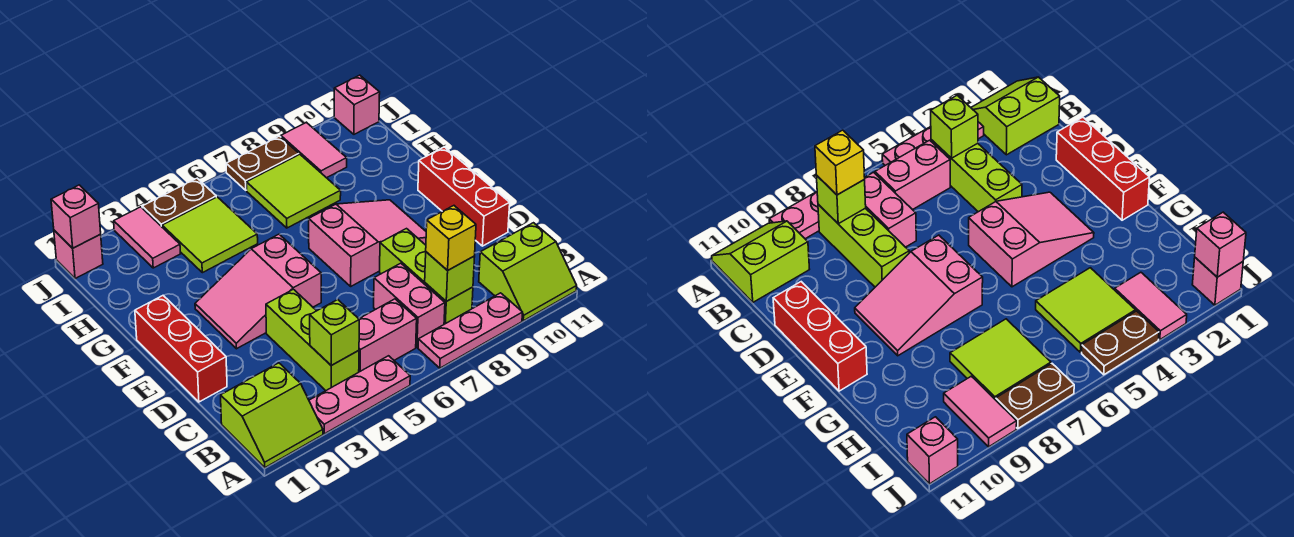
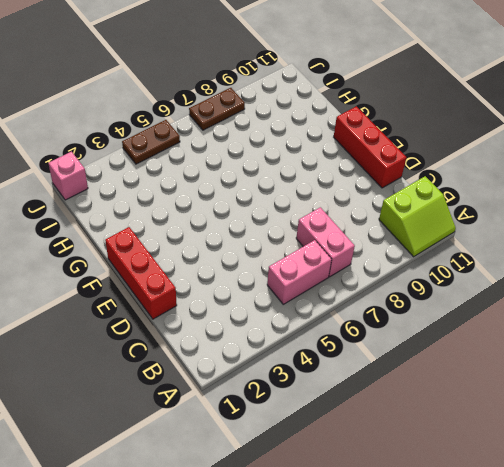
none -> lime 2x2 slope [221,363,323,468]
none -> pink 1x3 plate [309,356,410,434]
none -> pink 1x3 plate [418,293,523,368]

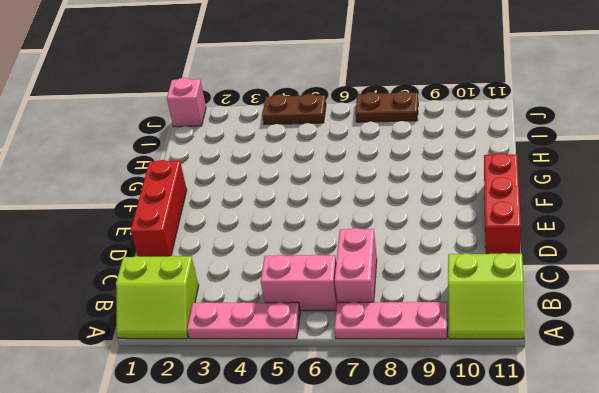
none -> lime 1x3 brick [266,289,359,391]
none -> lime 1x3 brick [380,229,473,324]
none -> pink 2x3 slope [195,234,321,349]

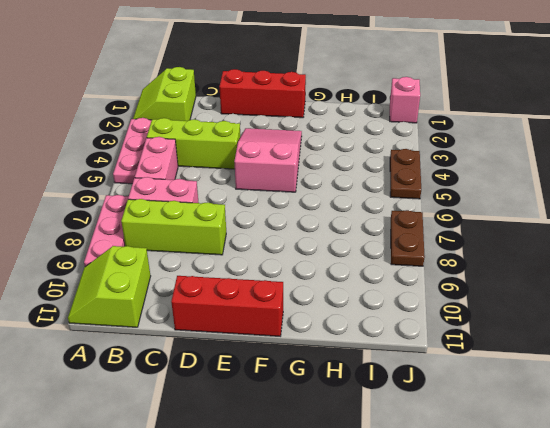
none -> pink 2x3 slope [309,200,426,286]
none -> lime 2x2 tile [162,197,258,273]
none -> lime 2x2 tile [246,154,341,228]

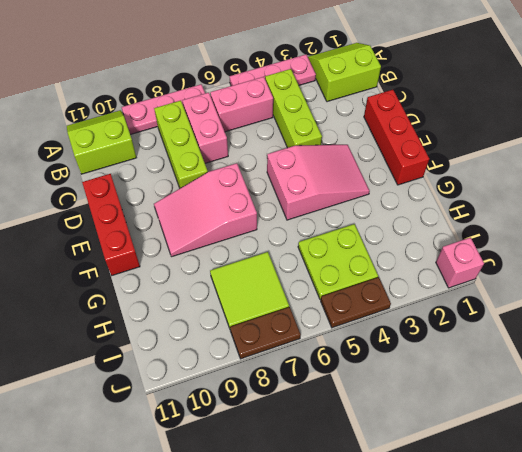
lime 2x2 plate [298,224,378,299] -> lime 2x2 tile [162,197,258,273]
none -> pink 1x2 tile [114,207,181,268]
none -> pink 1x2 tile [281,122,347,178]
none -> pink 1x1 brick [334,75,380,134]

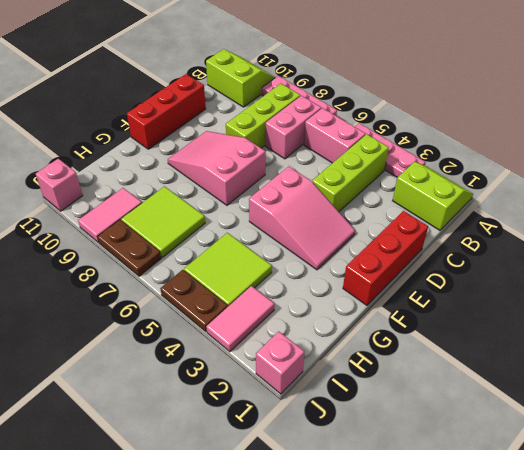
none -> lime 1x1 brick [310,300,359,365]
none -> lime 1x1 brick [425,252,475,301]
none -> pink 1x1 brick [51,185,101,248]

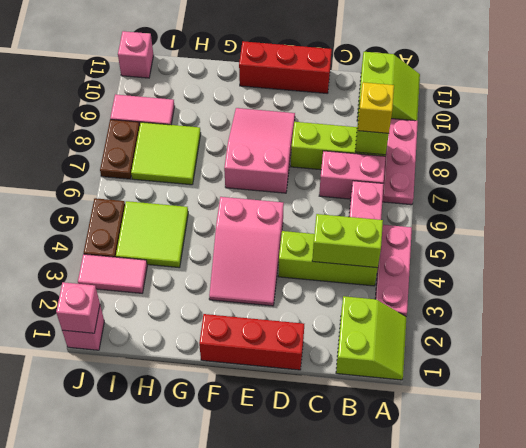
lime 1x2 brick [312,214,383,268] -> lime 1x1 brick [310,300,359,365]

